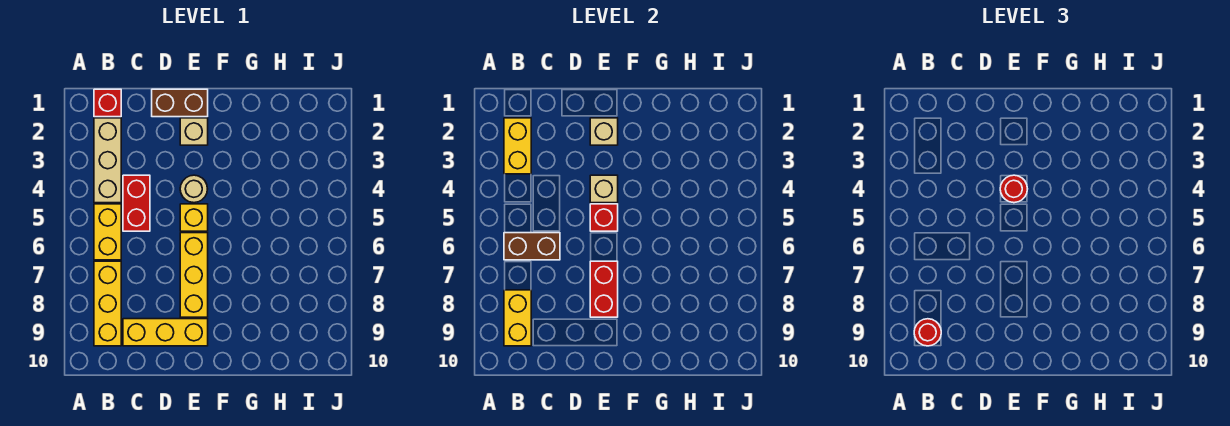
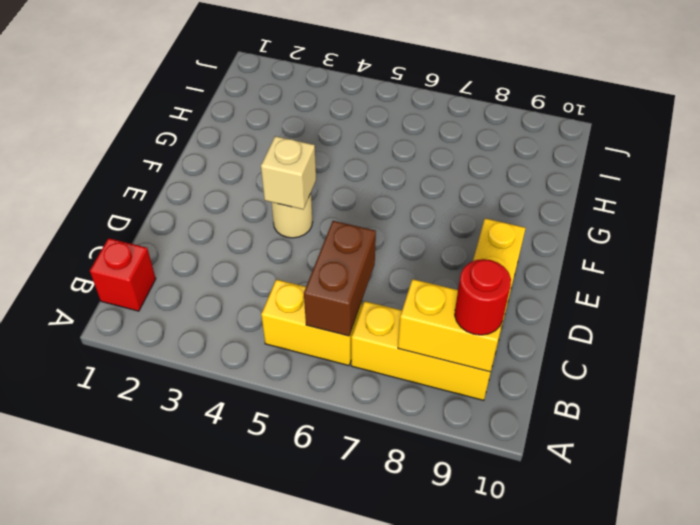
none -> tan 1x3 brick [94,118,121,203]
none -> red 1x2 brick [123,175,150,231]
none -> brown 1x2 brick [152,89,208,117]

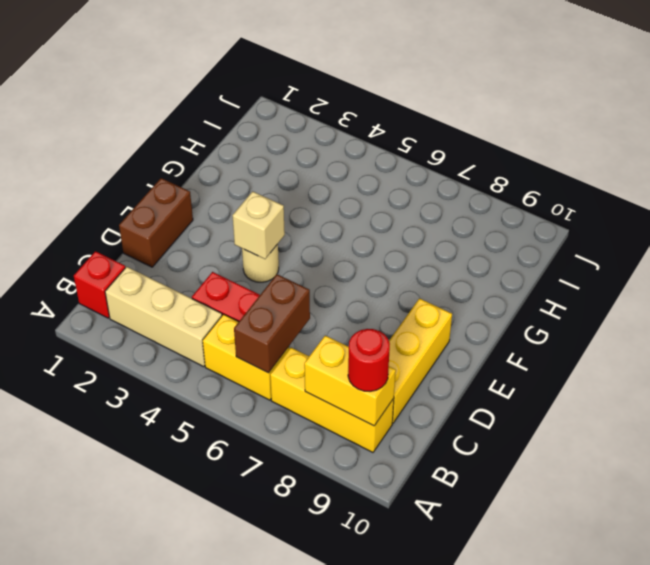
none -> tan 1x1 brick [180,118,208,145]
none -> yellow 1x1 brick [180,204,208,231]
none -> yellow 1x3 brick [180,233,208,317]

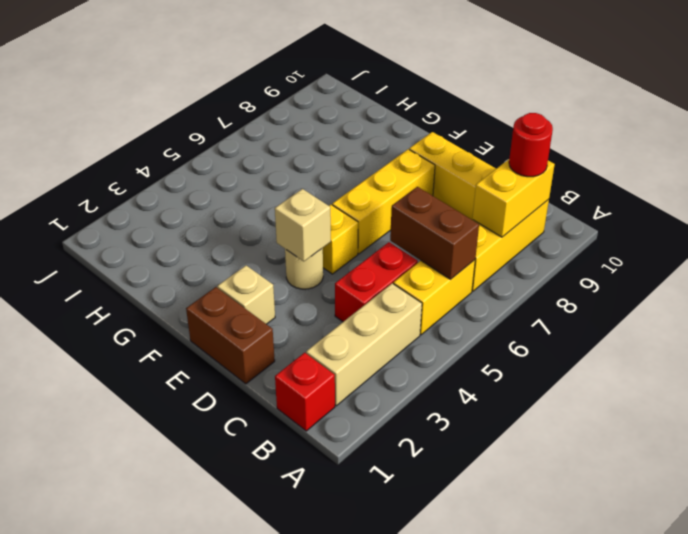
none -> yellow 1x2 brick [504,118,531,174]
none -> tan 1x1 brick [590,118,618,145]
none -> red 1x1 brick [590,204,618,231]

